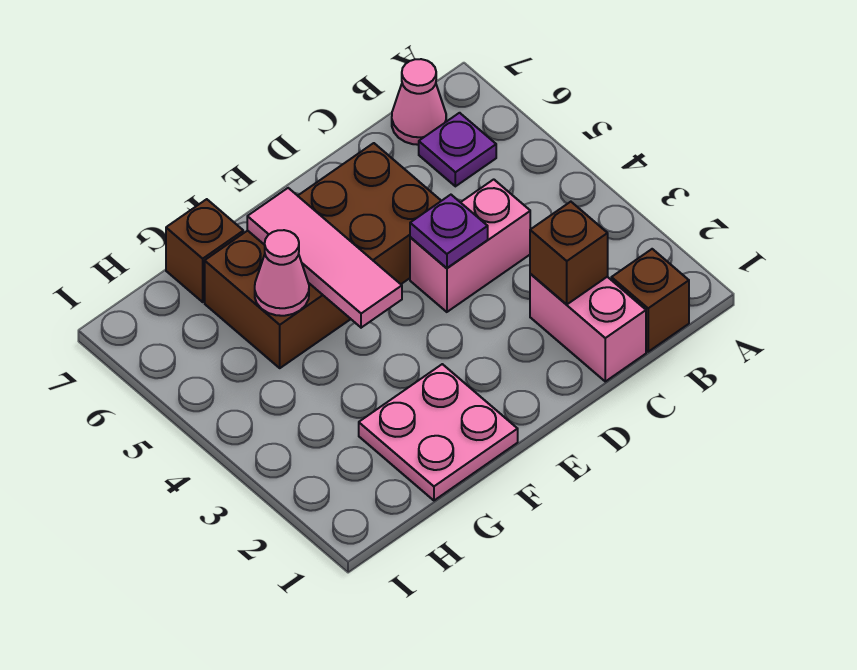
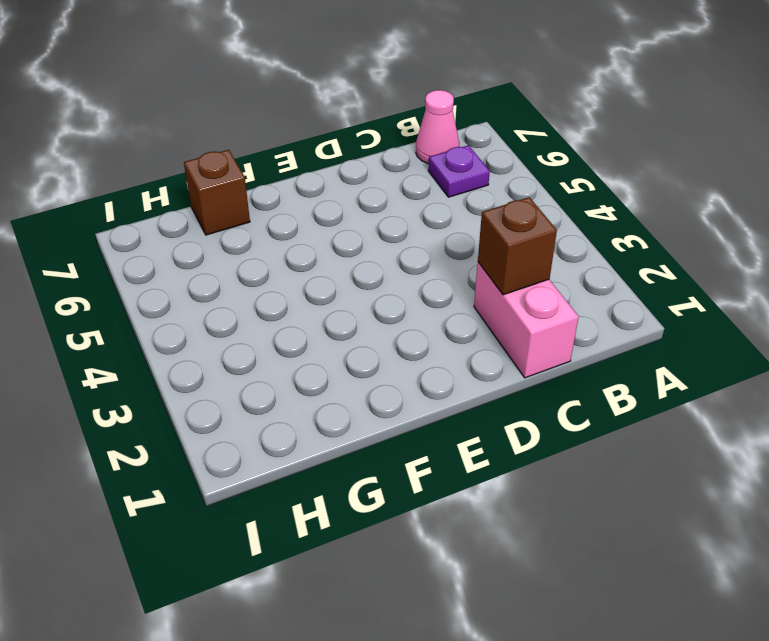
none -> brown 1x1 brick [611,249,689,352]
none -> pink 1x2 brick [410,179,530,312]
none -> brown 2x4 brick [205,143,441,368]

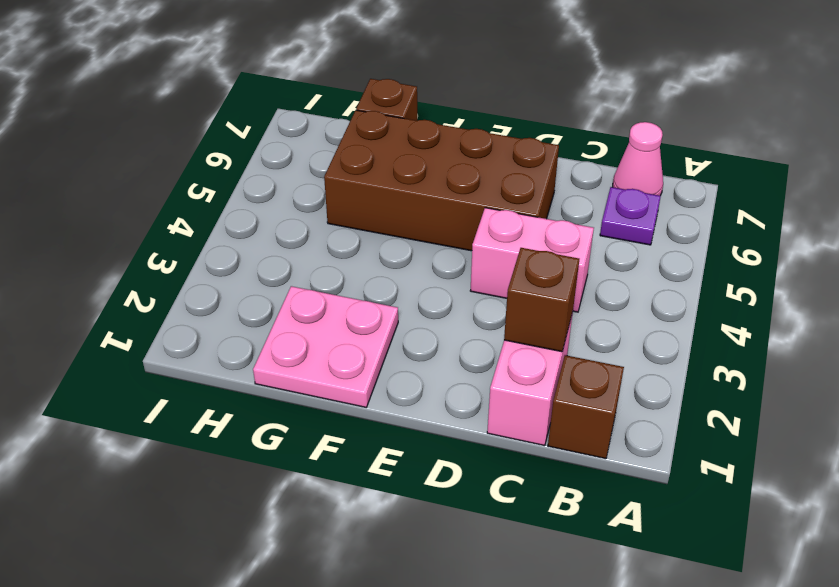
none -> purple 1x1 plate [410,195,488,268]
none -> pink 1x3 tile [247,188,402,328]
none -> pink 1x1 cone [255,230,309,316]

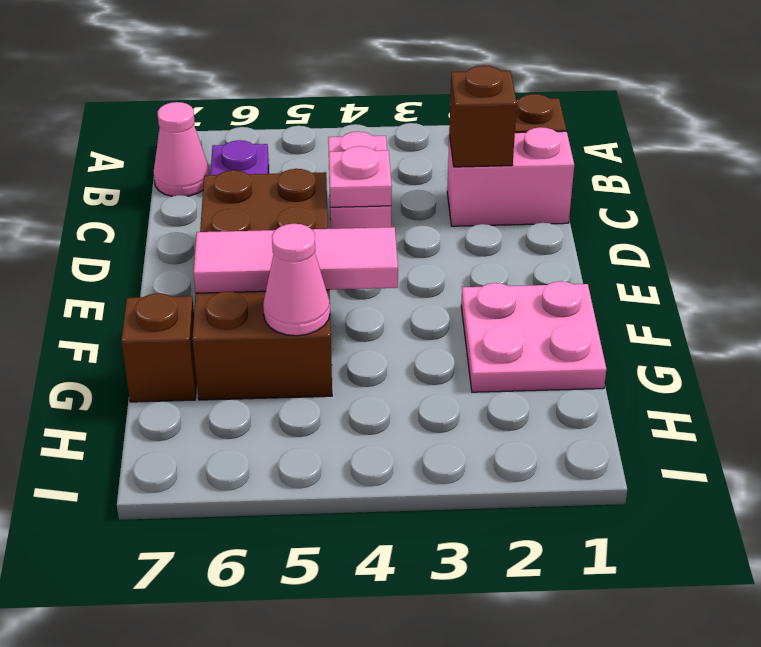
pink 1x1 plate [329,146,392,207] -> purple 1x1 plate [410,195,488,268]

